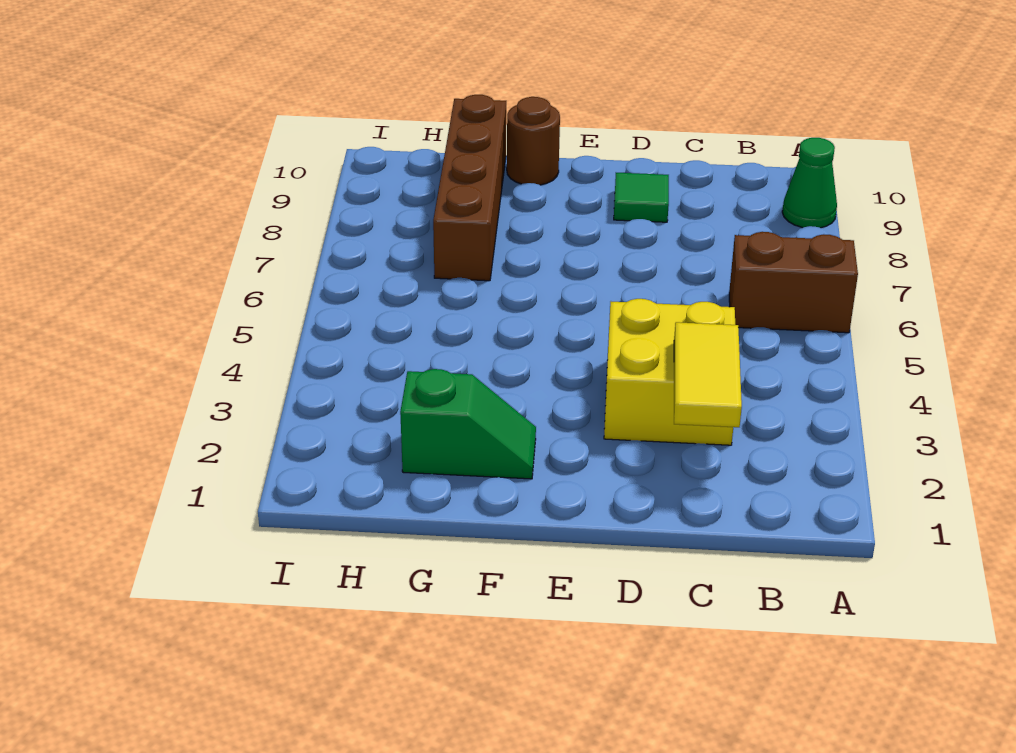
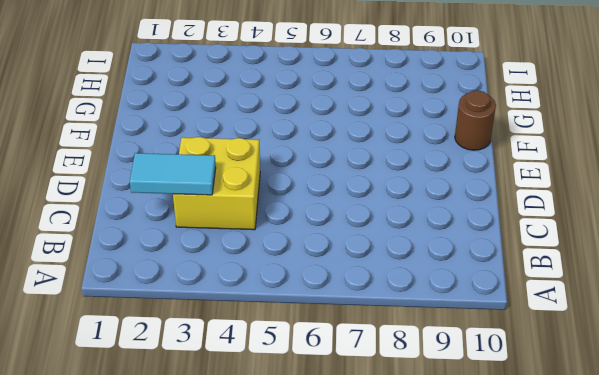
cyan 1x2 tile [130,153,216,195] -> yellow 1x2 tile [674,322,742,427]
none -> brown 1x2 brick [729,232,858,333]
none -> green 1x1 cone [782,138,837,228]

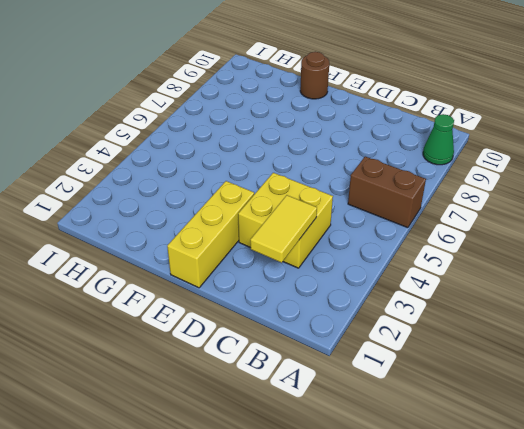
yellow 1x3 brick [167,181,254,288] -> none
none -> green 1x1 tile [614,173,669,222]
none -> green 1x2 slope [400,369,536,479]

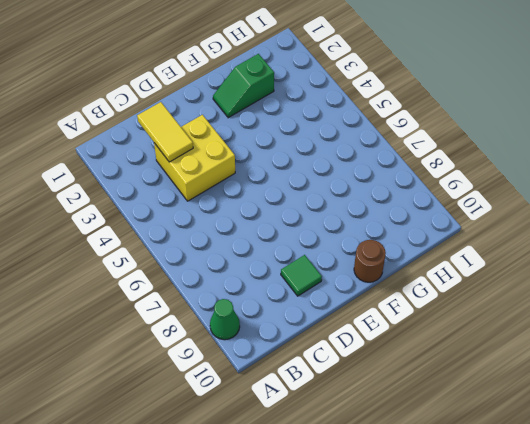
none -> brown 1x2 brick [729,232,858,333]
none -> brown 1x4 brick [433,95,506,281]

